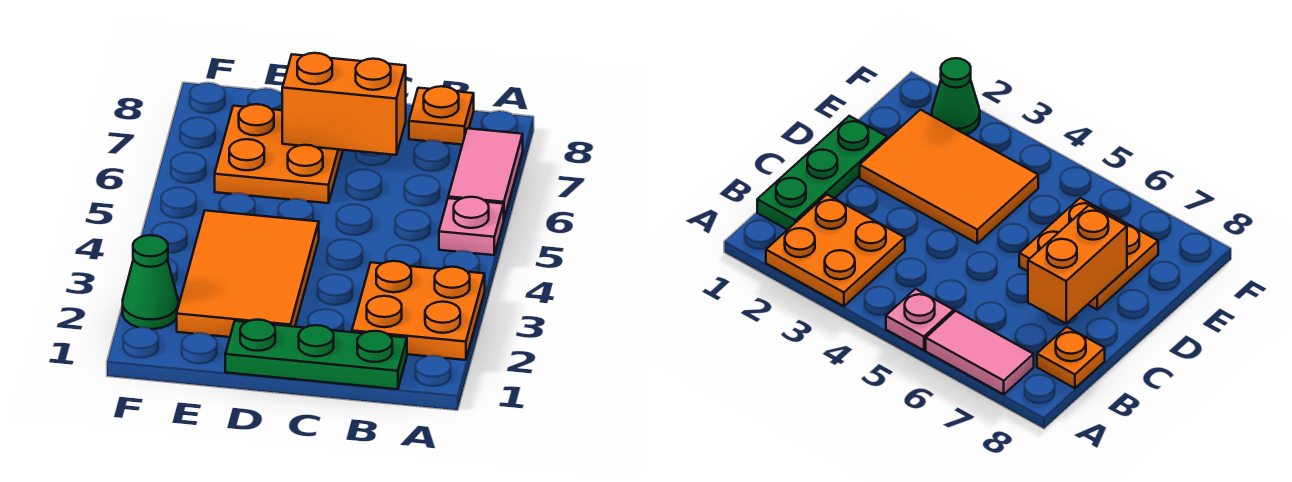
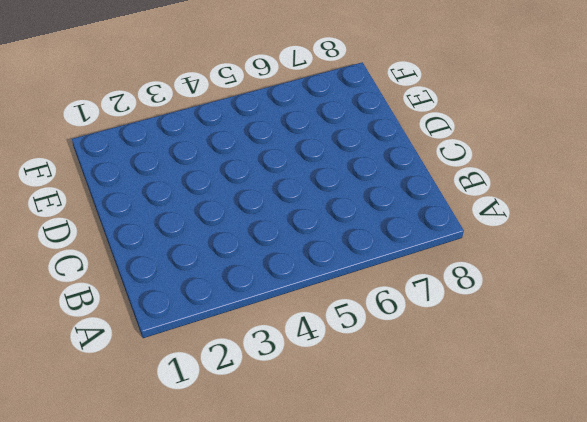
none -> orange 2x2 plate [352,261,485,360]
none -> pink 1x1 plate [439,197,504,255]

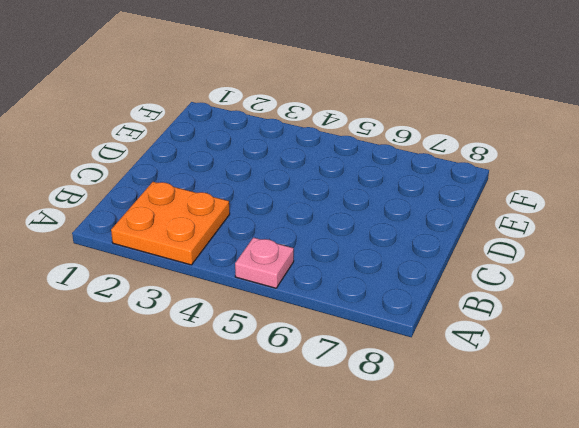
none -> pink 1x2 tile [448,128,523,218]
none -> green 1x3 plate [225,320,407,389]

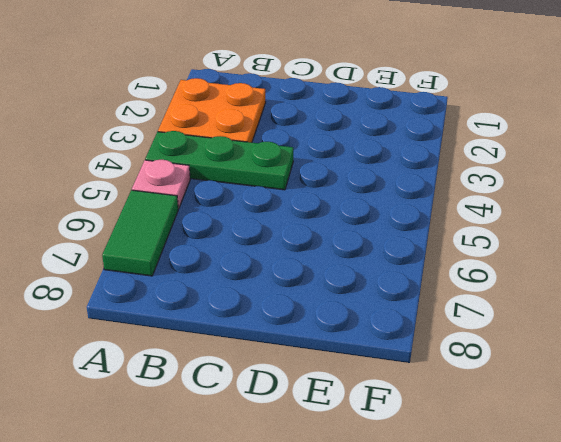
green 1x3 plate [145,131,293,190] -> green 1x3 plate moved to [225,320,407,389]
green 1x2 tile [102,190,178,276] -> pink 1x2 tile [448,128,523,218]
none -> orange 1x1 plate [409,86,474,145]
none -> orange 2x3 tile [177,210,319,337]

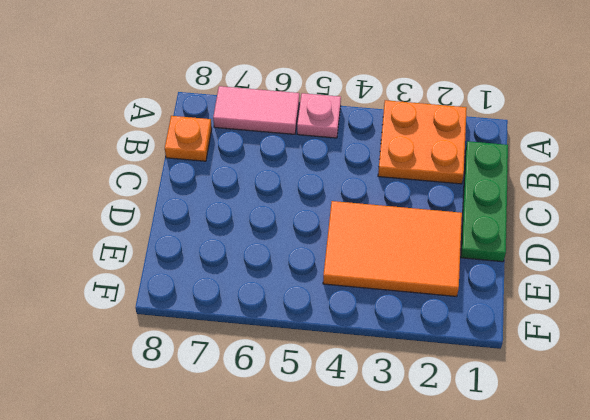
none -> orange 2x2 plate [215,104,343,203]
none -> green 1x1 cone [123,235,178,329]

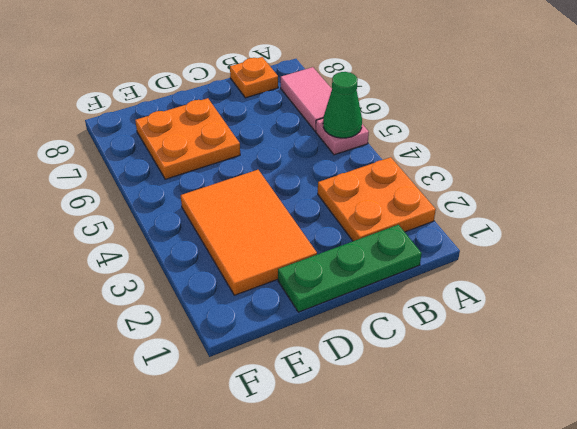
green 1x1 cone [323,72,362,138] -> green 1x1 cone moved to [123,235,178,329]
none -> orange 1x2 brick [282,53,406,155]

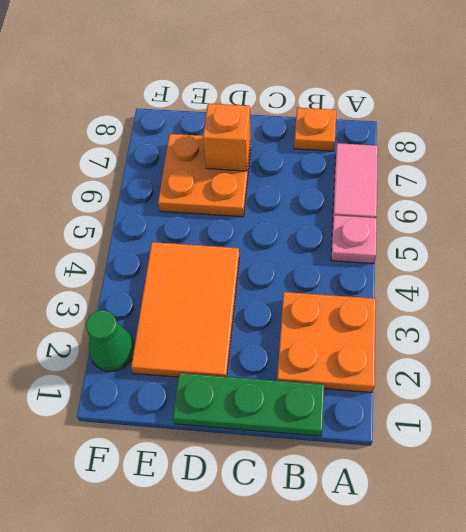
orange 1x1 brick [203,104,250,171] -> orange 1x2 brick [282,53,406,155]

